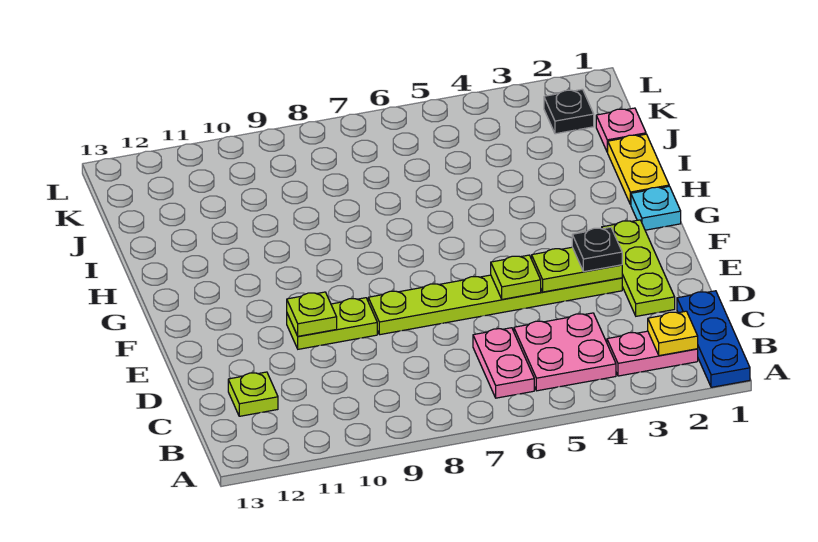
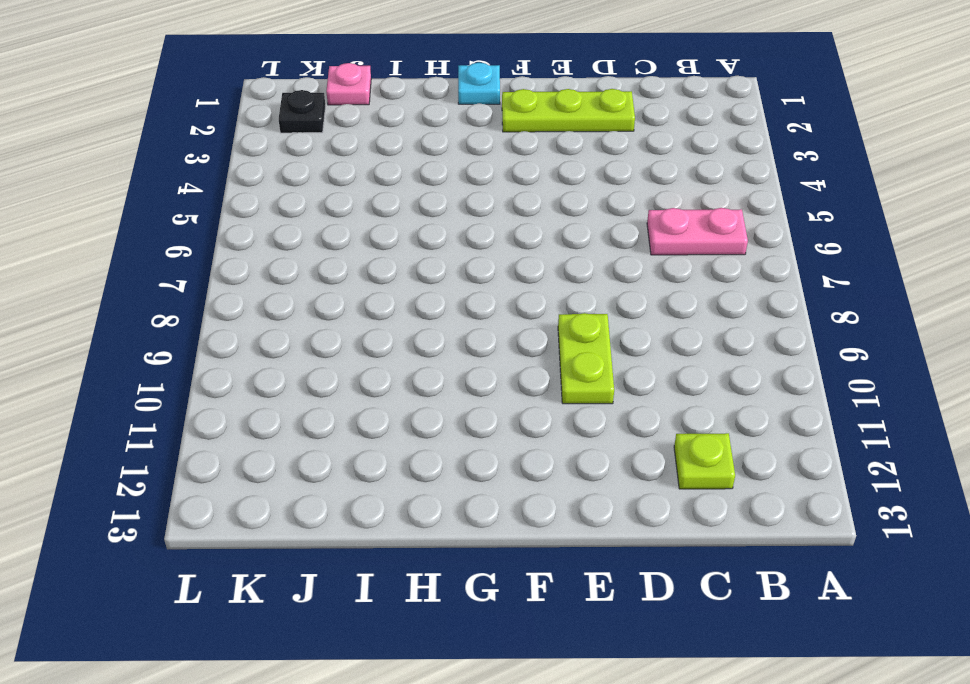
none -> blue 1x3 plate [677,291,750,387]
none -> pink 1x2 plate [607,331,698,376]
none -> pink 2x2 plate [514,313,616,391]

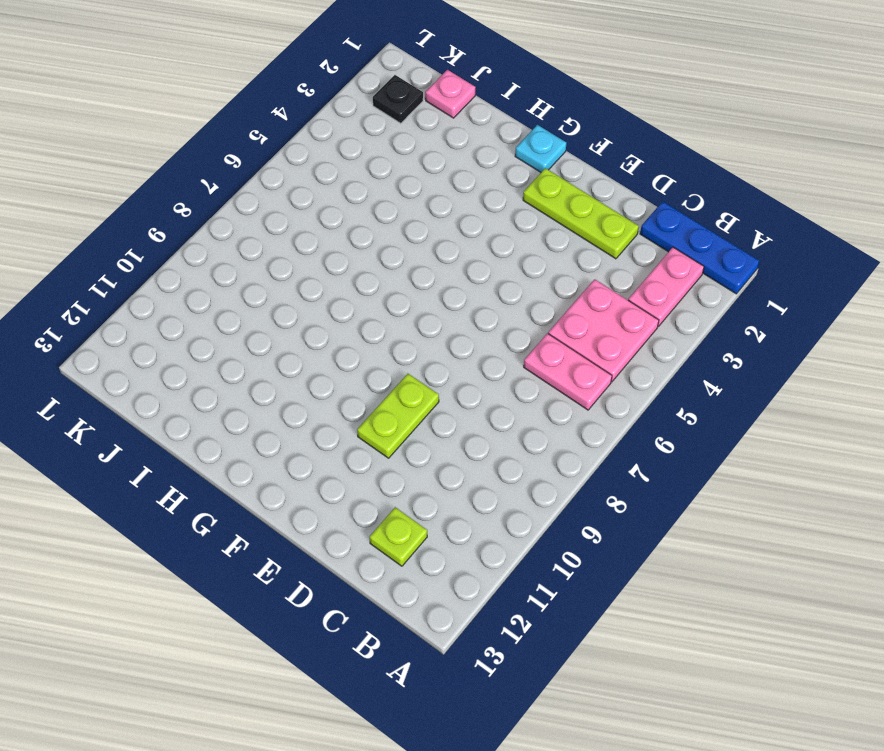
none -> lime 1x6 plate [368,275,622,335]
none -> yellow 1x2 plate [607,134,669,205]
none -> yellow 1x1 plate [648,311,698,356]

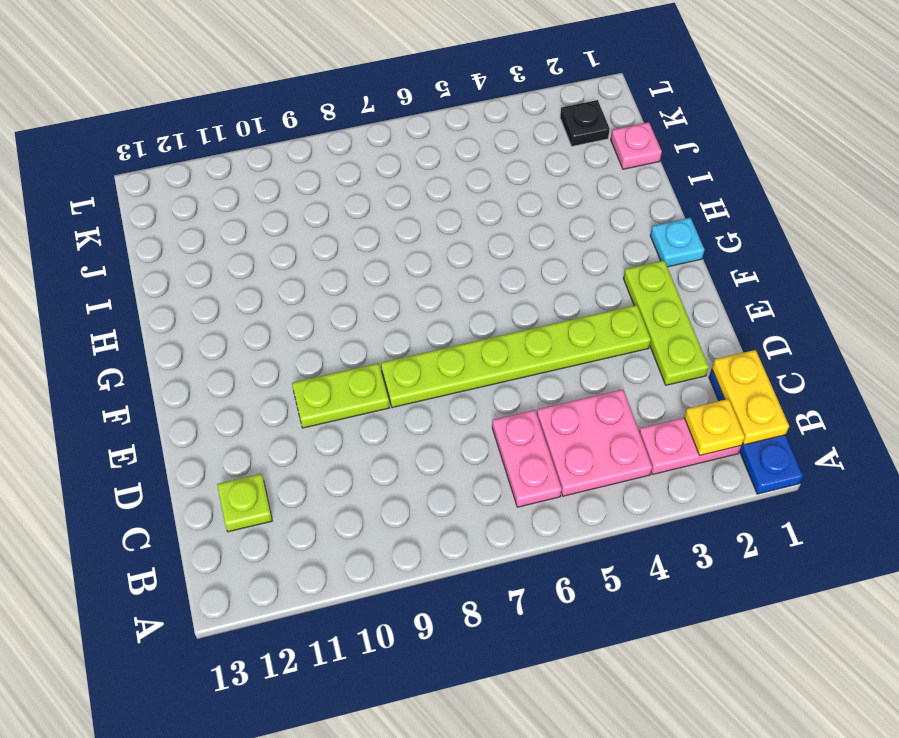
yellow 1x2 plate [712,350,789,445] -> yellow 1x2 plate moved to [607,134,669,205]
none -> lime 1x2 plate [532,247,622,292]
none -> lime 1x1 plate [491,255,541,299]
none -> lime 1x1 plate [287,292,337,336]

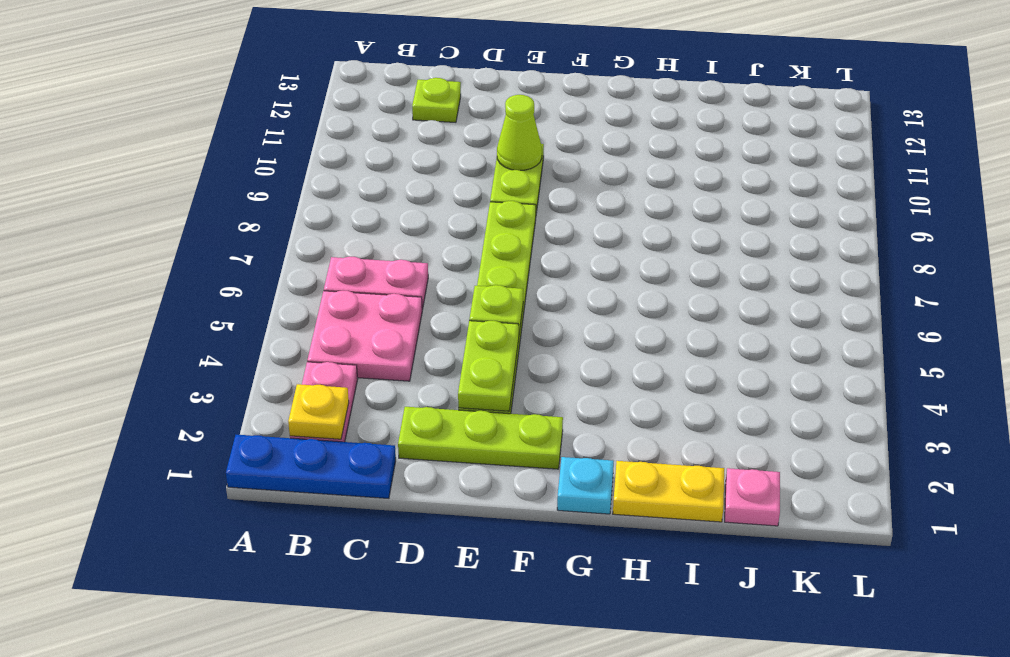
lime 1x1 cone [497,95,542,170] -> lime 1x1 plate [287,292,337,336]
none -> black 1x1 plate [544,89,594,134]
none -> black 1x1 plate [572,227,622,272]

